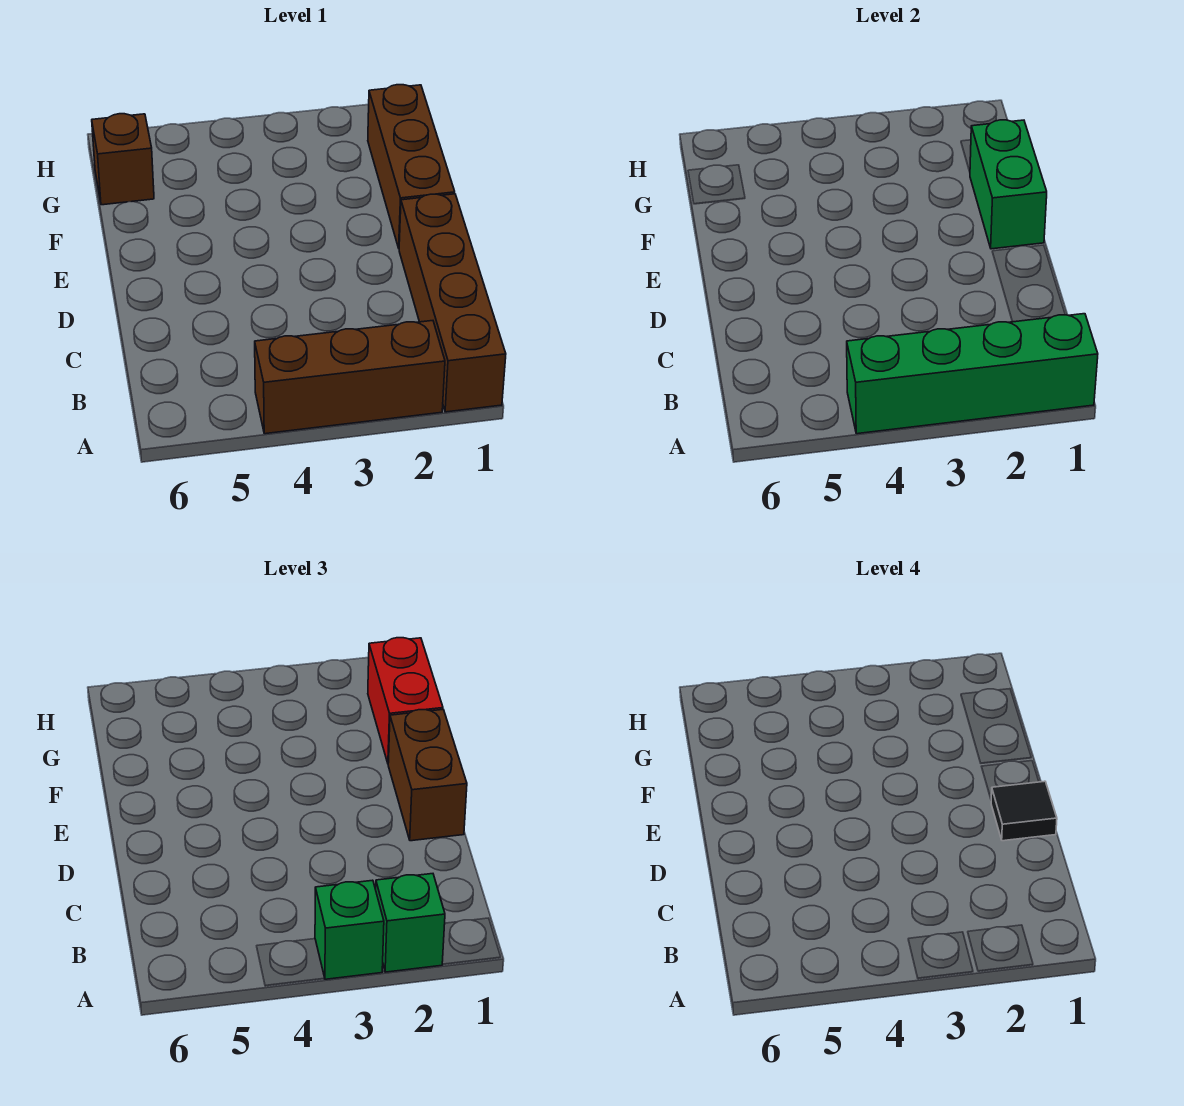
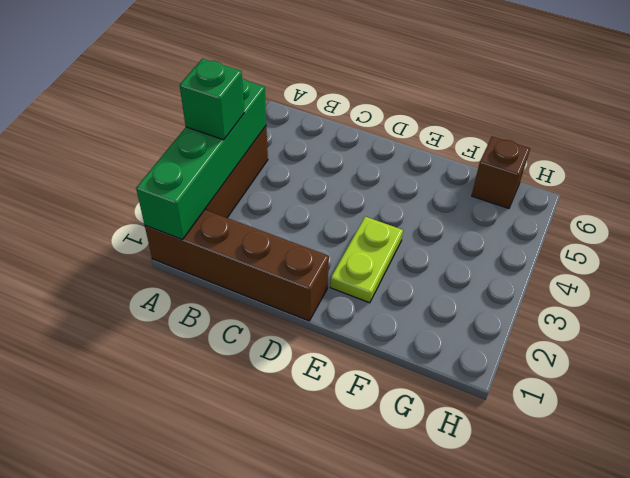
lime 1x2 plate [330,217,403,303] -> none
none -> brown 1x3 brick [368,85,455,248]
none -> green 1x2 brick [970,120,1047,249]

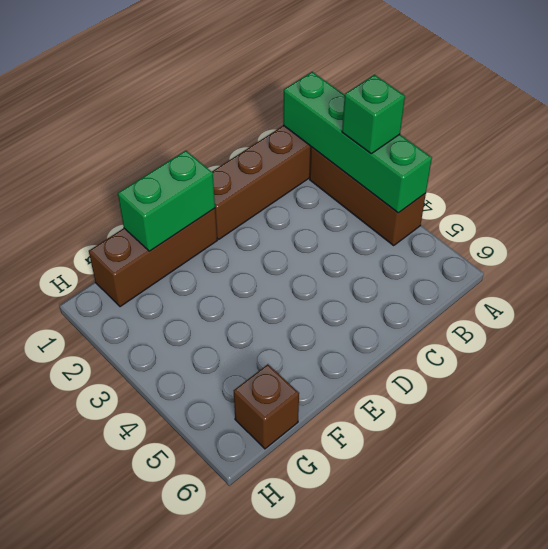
none -> green 1x1 brick [376,874,445,972]
none -> brown 1x2 brick [388,710,467,841]

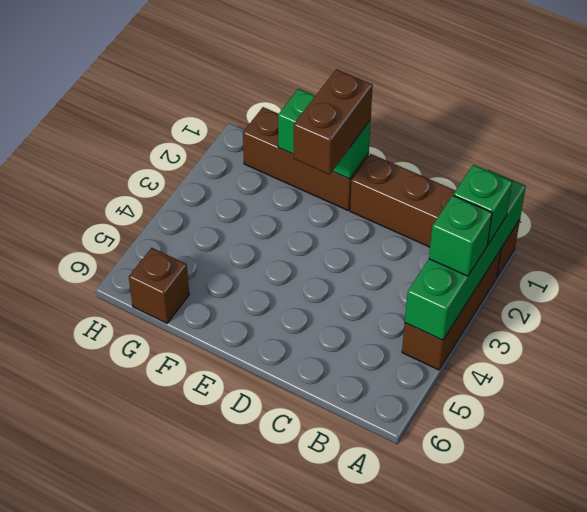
brown 1x2 brick [293,69,373,175] -> brown 1x2 brick turned to [388,710,467,841]
none -> red 1x2 brick [368,638,443,763]
none -> black 1x1 tile [991,781,1057,841]

